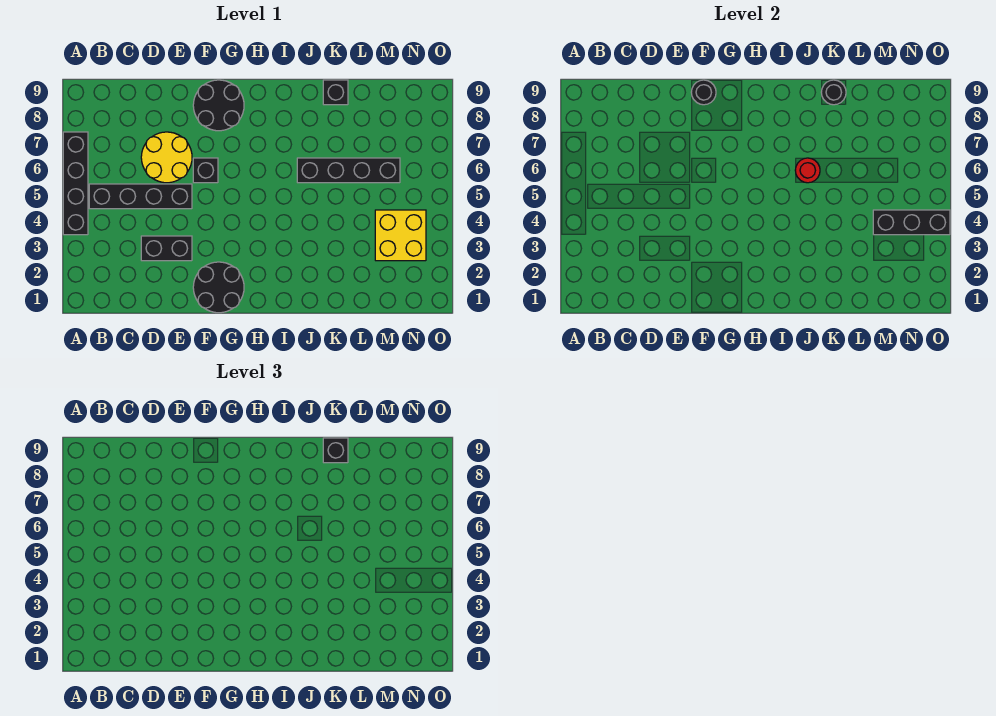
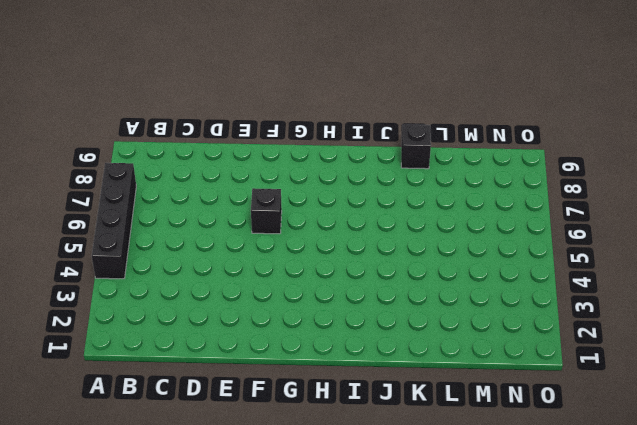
none -> black 1x4 brick [89,184,192,209]
none -> black 1x2 brick [141,236,192,261]
none -> yellow 2x2 round brick [141,132,192,183]

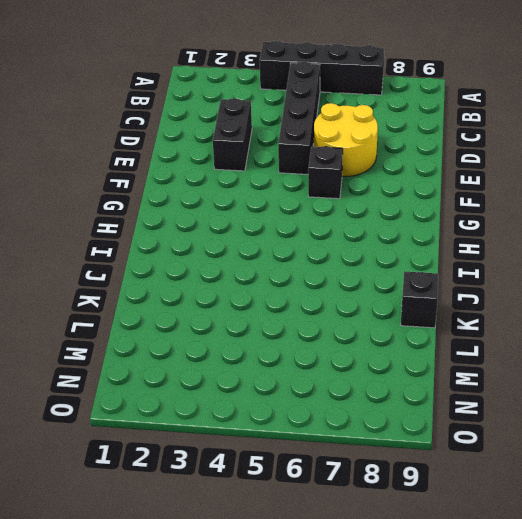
none -> black 2x2 round brick [193,262,244,313]
none -> black 2x2 round brick [193,80,244,131]
none -> black 1x4 brick [297,158,400,183]

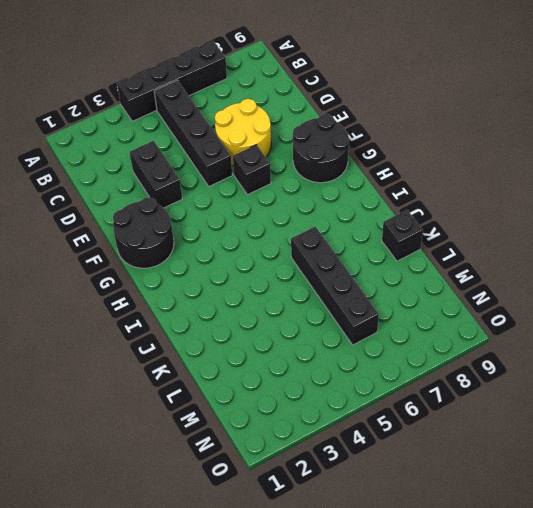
none -> yellow 2x2 brick [375,210,426,261]
none -> black 1x1 round brick [691,80,716,105]
none -> red 1x1 round brick [795,158,820,183]

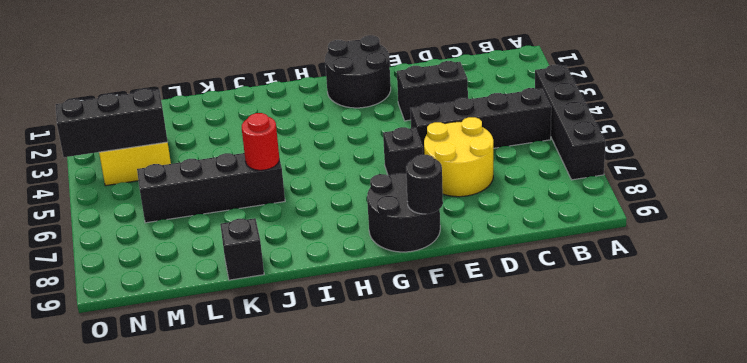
none -> black 1x1 round brick [821,80,846,105]
none -> black 1x1 brick [323,438,348,463]

